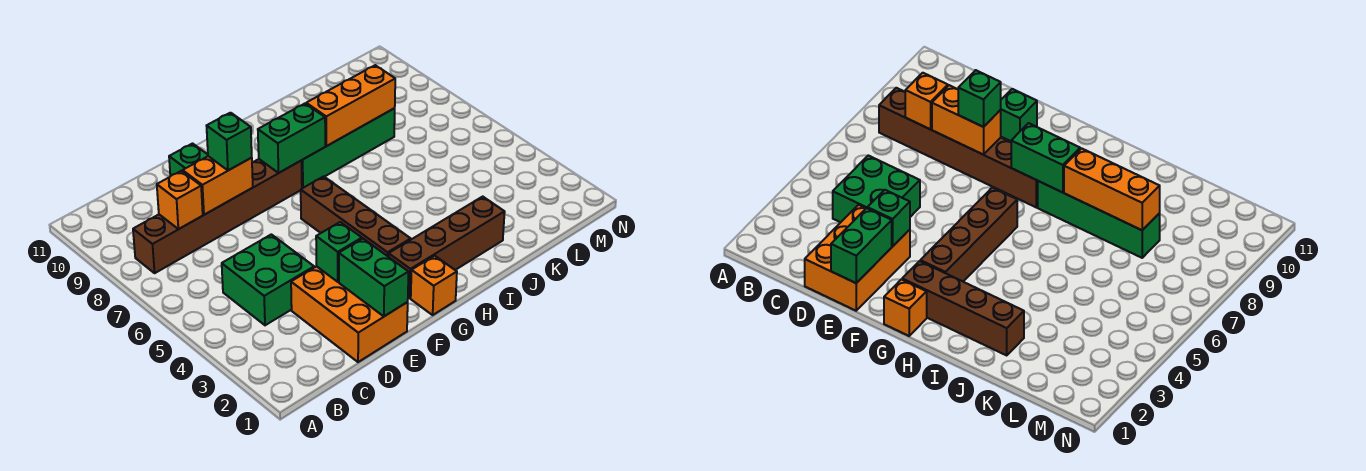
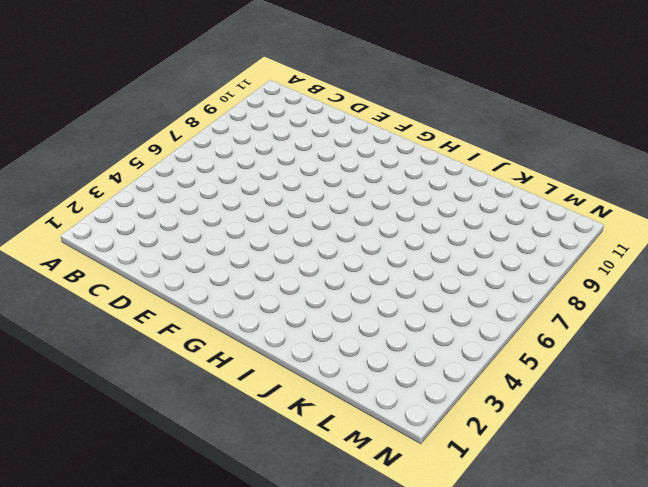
none -> brown 1x6 brick [133,159,302,273]
none -> green 2x2 brick [222,234,314,325]
none -> orange 2x3 brick [291,266,408,362]

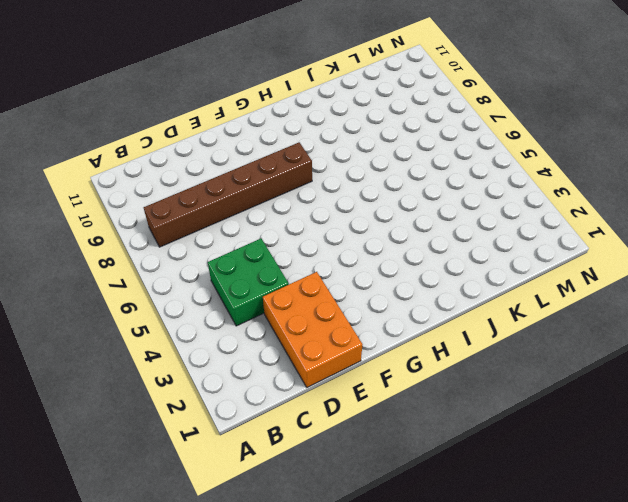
none -> green 1x1 brick [169,144,208,176]
none -> orange 1x1 brick [411,256,457,315]
none -> brown 1x4 brick [389,197,505,298]

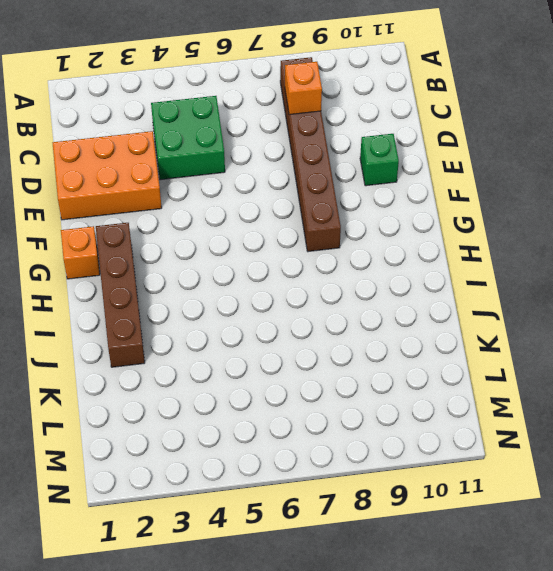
none -> brown 1x4 brick [301,176,411,257]
none -> green 1x4 brick [301,108,395,188]
none -> orange 1x2 brick [183,156,253,215]

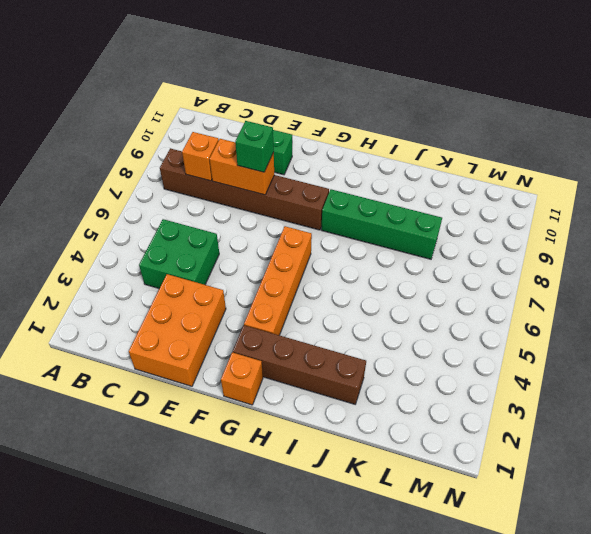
orange 1x4 brick [244,226,312,335] -> brown 1x4 brick [301,176,411,257]
none -> green 1x2 brick [339,239,409,316]
none -> green 1x1 brick [316,222,362,282]
none -> green 1x2 brick [258,104,325,173]

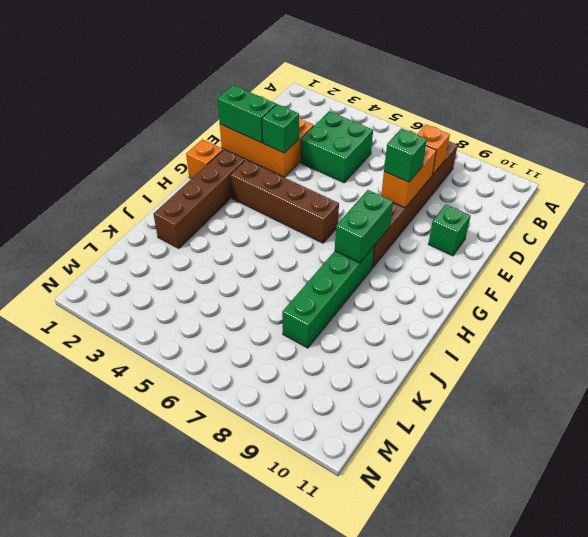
none -> orange 1x3 brick [306,65,395,146]

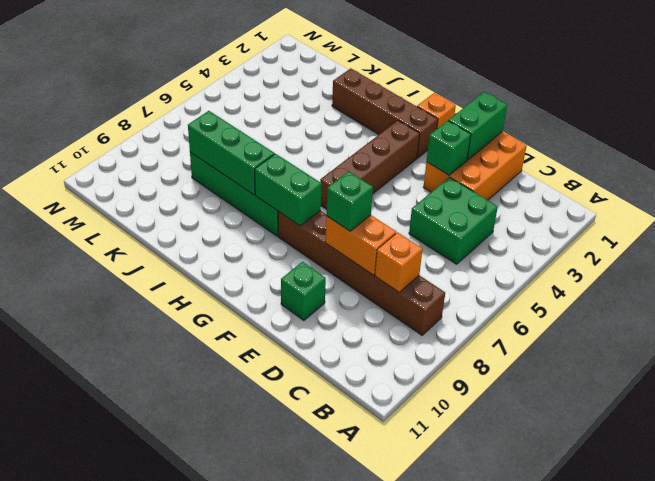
green 1x3 brick [188,111,275,195] -> orange 1x3 brick [306,65,395,146]

